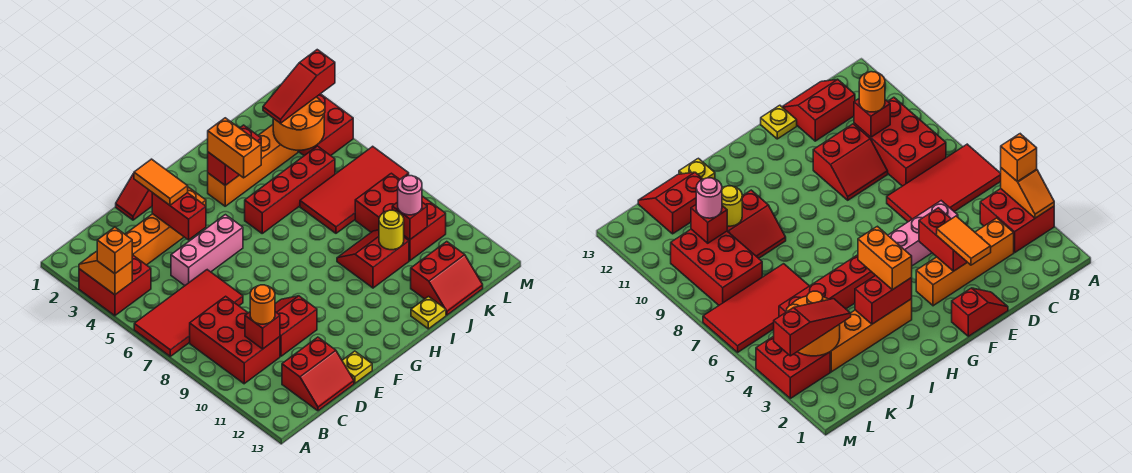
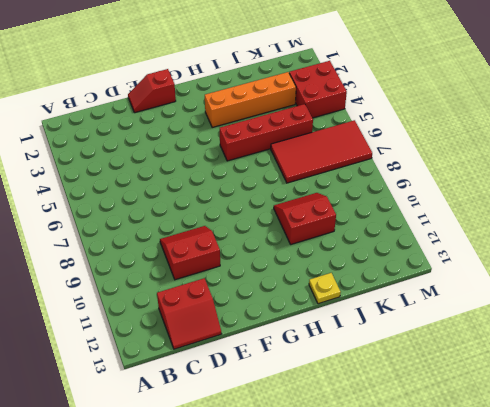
none -> red 2x2 brick [79,255,151,316]
none -> red 2x4 tile [134,270,243,356]
none -> red 2x3 brick [190,296,280,384]
none -> orange 1x4 brick [125,187,206,265]

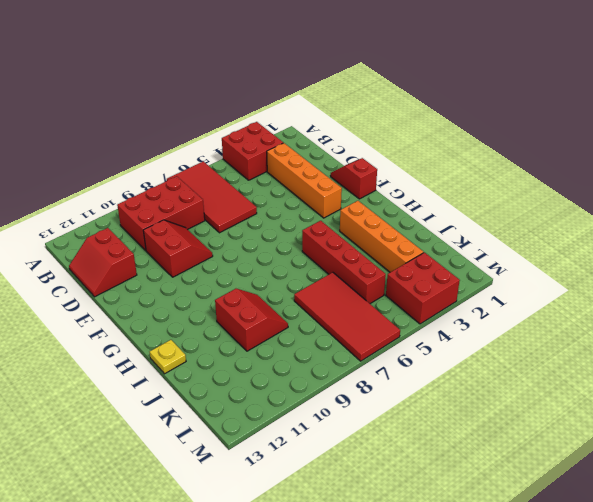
none -> pink 1x3 brick [171,215,243,285]
none -> yellow 1x1 plate [342,351,372,384]
none -> red 2x2 slope [411,242,483,315]
none -> red 2x3 brick [355,173,446,261]

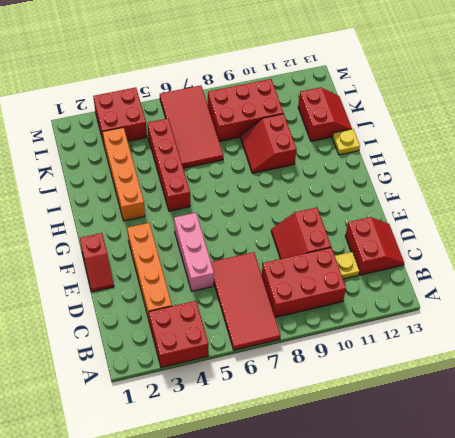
yellow 1x1 plate [335,252,359,279] -> yellow 1x1 plate moved to [342,351,372,384]
none -> orange 1x2 slope [79,251,132,295]
none -> red 1x1 brick [245,312,280,349]
none -> red 1x2 brick [152,193,206,240]
none -> red 1x2 brick [208,125,261,185]

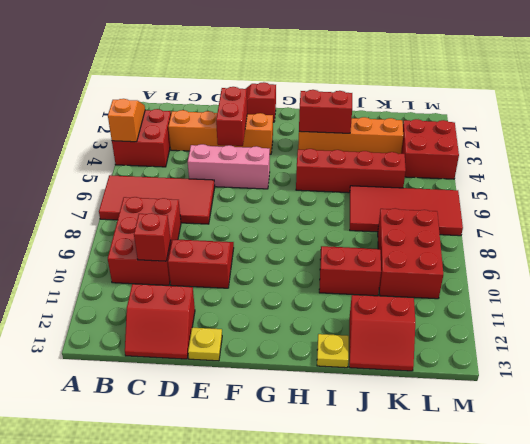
none -> yellow 1x1 round brick [379,210,404,250]
none -> orange 2x2 round brick [273,97,325,150]
none -> red 1x1 brick [392,202,427,240]
none -> orange 1x1 brick [97,227,132,274]

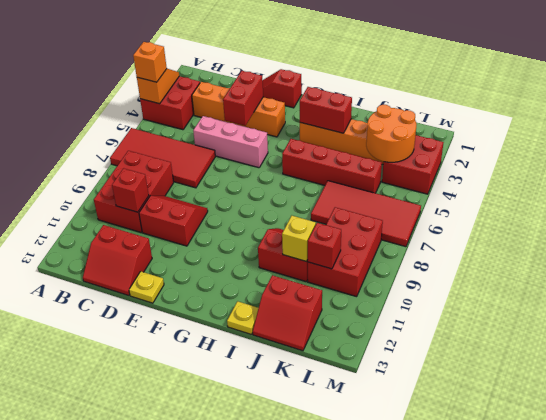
yellow 1x1 brick [282,216,316,262] -> yellow 1x1 round brick [379,210,404,250]
none -> orange 1x1 round brick [250,285,275,324]
none -> orange 1x2 tile [134,159,188,205]
none -> orange 1x2 brick [208,118,261,178]
none -> red 1x3 slope [263,50,335,123]

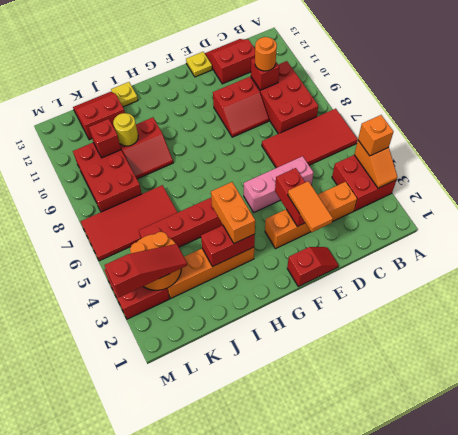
none -> pink 1x1 round brick [398,176,422,215]

